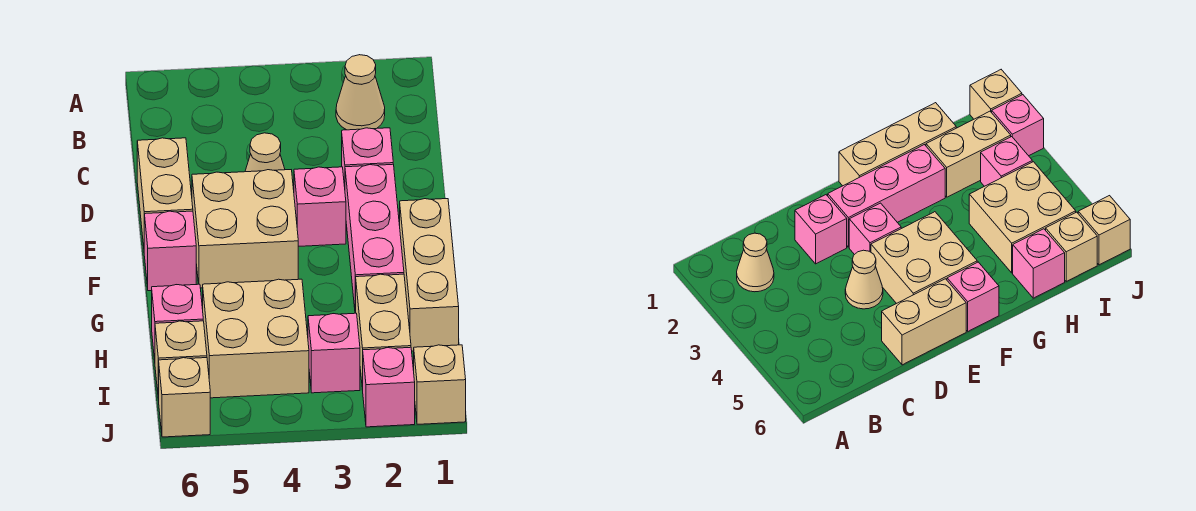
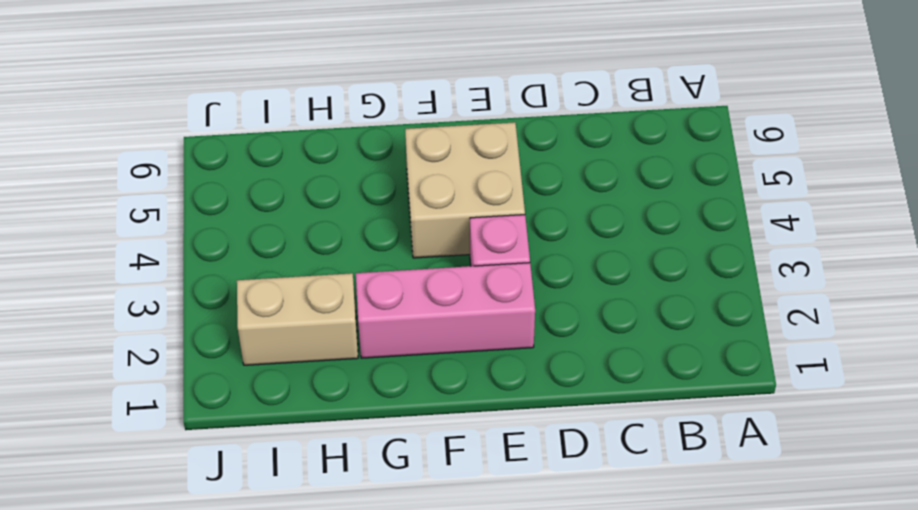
none -> tan 1x1 cone [336,55,385,130]
none -> pink 1x1 brick [342,128,393,187]
none -> tan 1x1 cone [245,133,285,172]

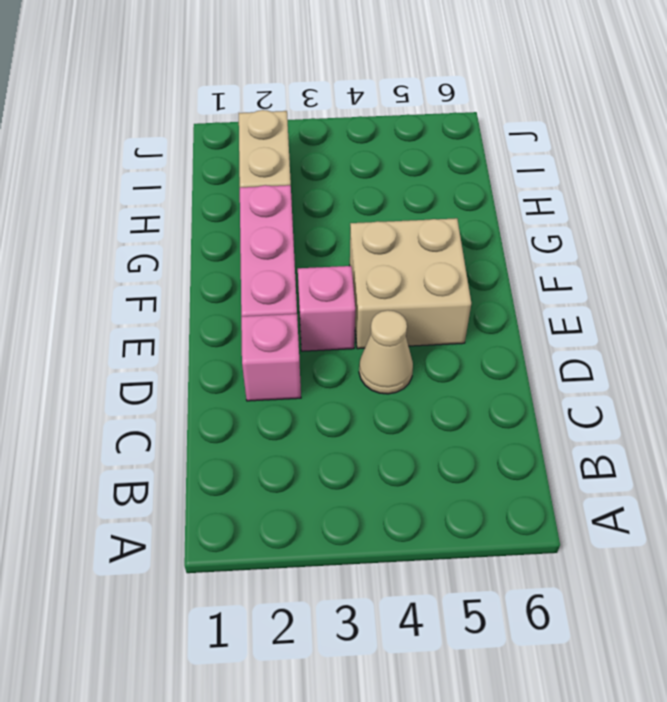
none -> tan 1x1 cone [336,55,385,130]
none -> tan 1x2 brick [137,138,193,246]
none -> tan 1x3 brick [400,199,459,351]

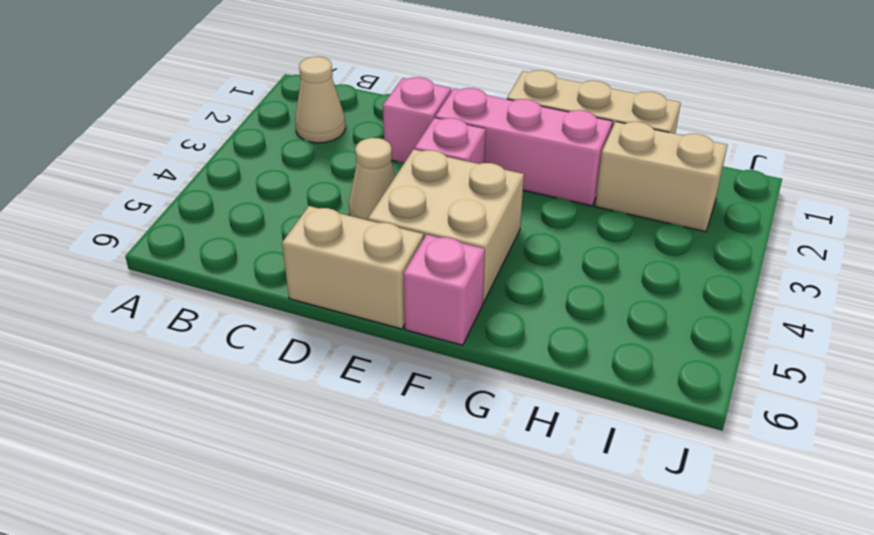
none -> tan 2x2 brick [203,279,309,398]
none -> pink 1x1 brick [152,284,203,360]
none -> pink 1x1 brick [308,313,360,393]

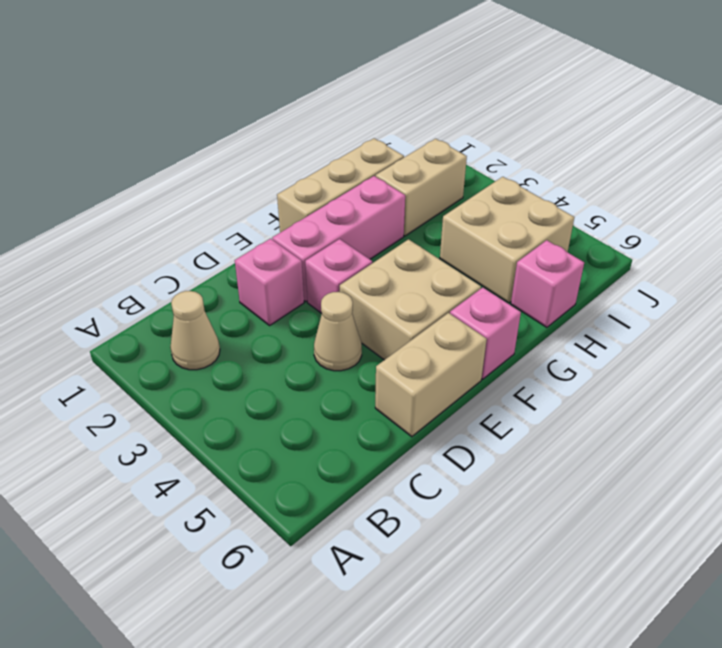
none -> pink 1x1 brick [308,313,360,393]
none -> tan 1x1 brick [155,321,207,400]
none -> tan 1x1 brick [414,345,466,424]

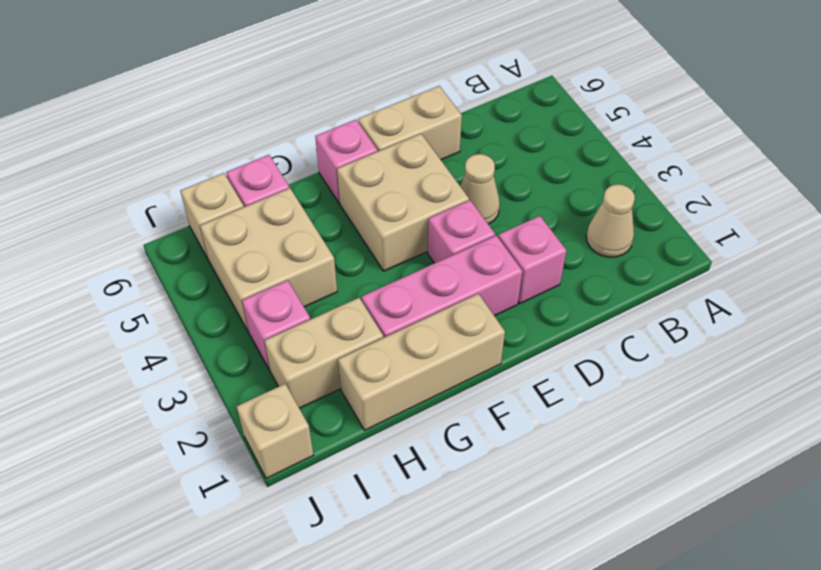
none -> pink 1x1 brick [363,347,415,427]
none -> tan 1x1 brick [159,358,210,437]

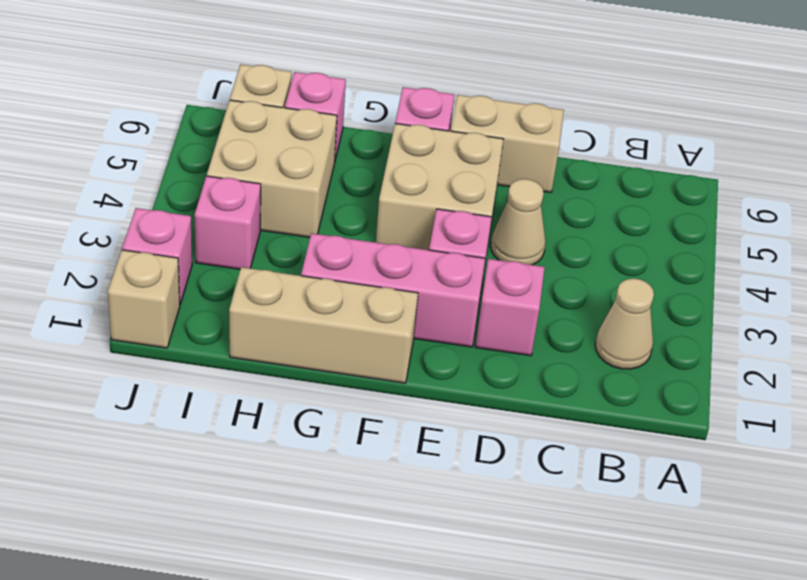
none -> tan 1x2 brick [356,274,411,390]
none -> tan 1x1 brick [159,358,210,437]

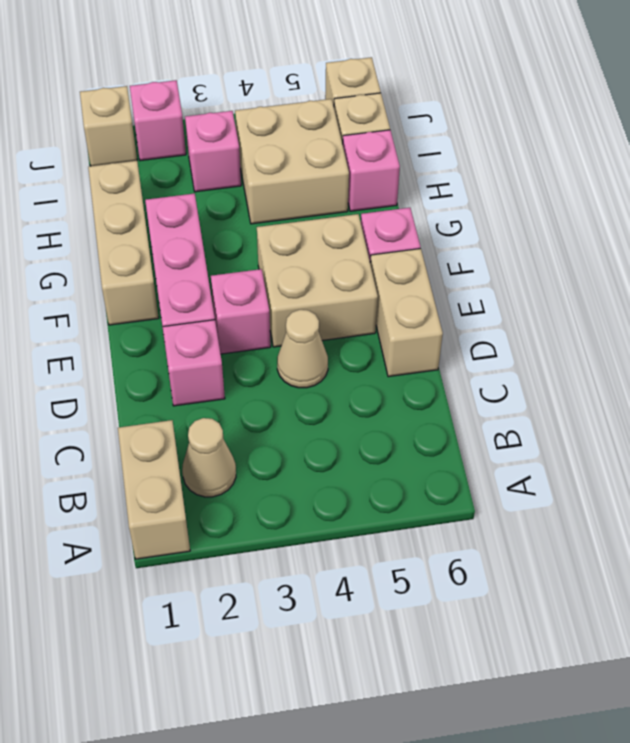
tan 1x2 brick [118,420,190,559] -> tan 1x2 brick moved to [356,274,411,390]

